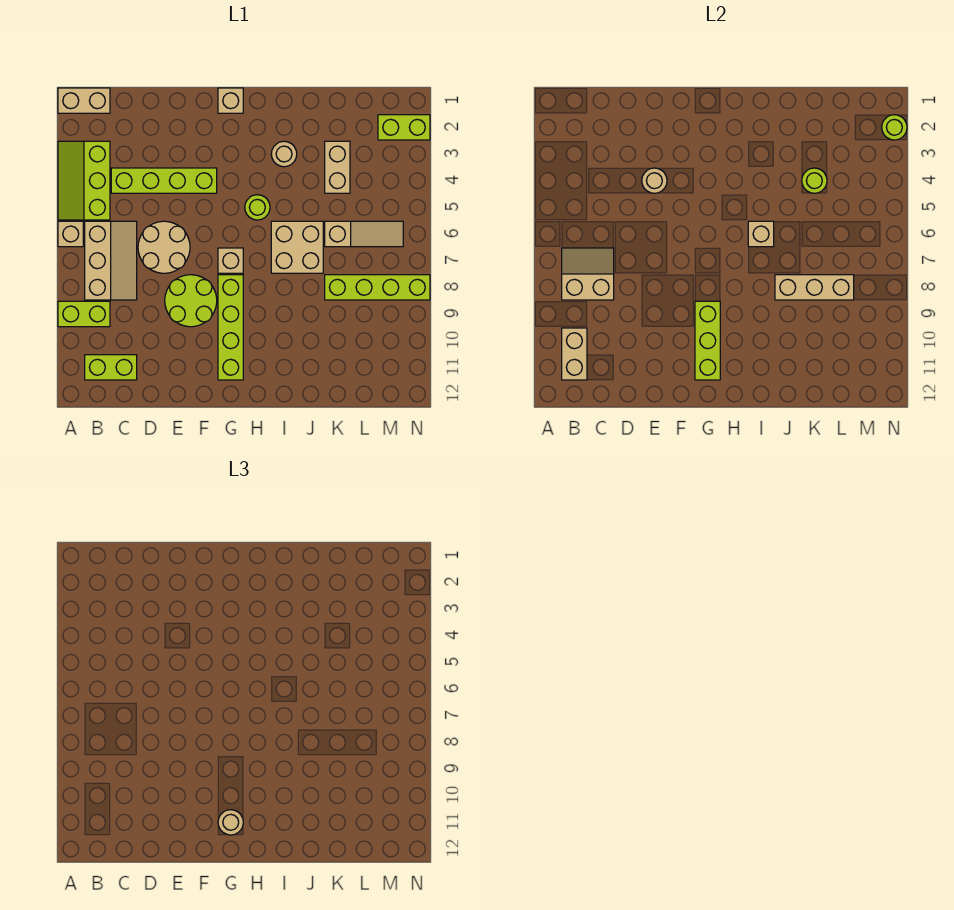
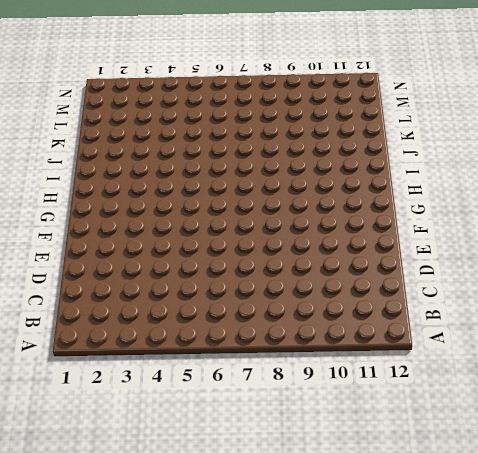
none -> tan 1x2 brick [58,88,110,113]
none -> lime 2x3 slope [58,141,110,220]
none -> tan 1x1 brick [58,221,83,247]

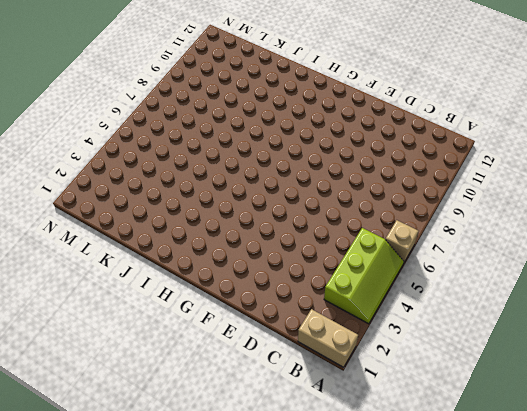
none -> lime 1x2 brick [58,301,110,327]
none -> tan 2x3 slope [85,221,137,300]
none -> lime 1x2 brick [85,355,137,380]

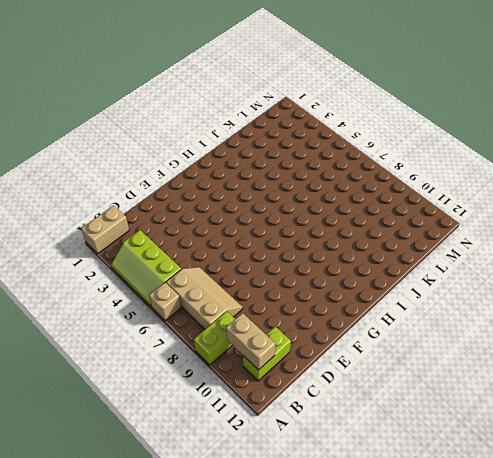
none -> lime 1x4 brick [111,168,217,193]
none -> tan 2x2 round brick [138,221,190,273]
none -> lime 2x2 round brick [165,275,217,327]

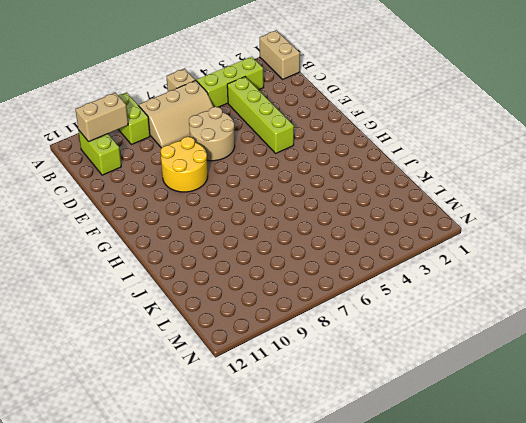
yellow 2x2 round brick [160,137,208,192] -> lime 2x2 round brick [165,275,217,327]
none -> tan 1x1 brick [218,88,243,113]
none -> tan 1x1 brick [218,248,243,273]
none -> lime 1x4 brick [218,275,243,380]

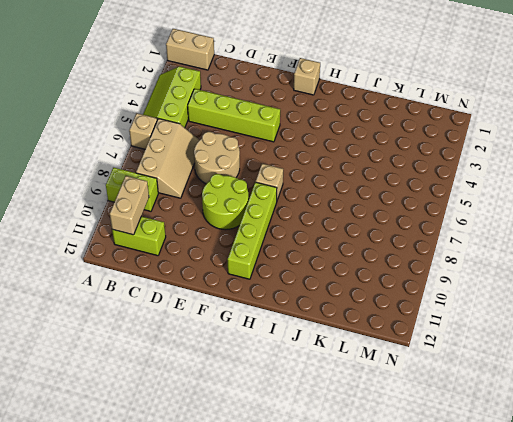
none -> lime 1x1 round brick [245,195,270,220]
none -> tan 1x1 round brick [271,141,297,167]
none -> tan 2x2 brick [271,221,323,273]

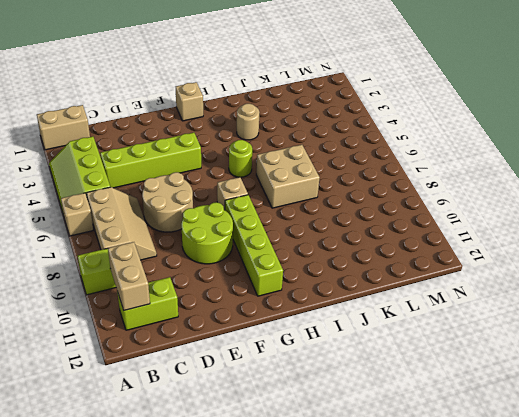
none -> tan 1x2 brick [325,141,350,193]
none -> tan 1x3 slope [325,221,403,247]
none -> lime 1x4 brick [325,275,430,300]

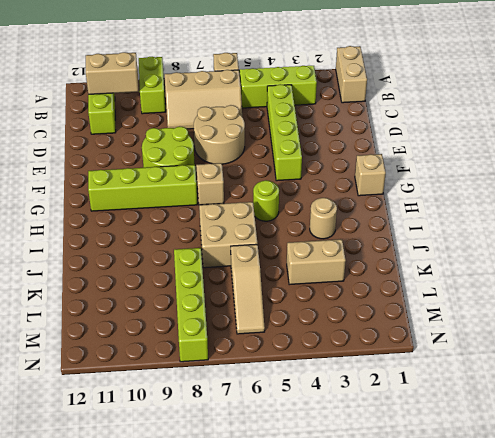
none -> lime 1x2 brick [378,115,430,140]
none -> tan 2x2 slope [562,248,614,300]
none -> tan 1x1 round brick [642,168,667,193]

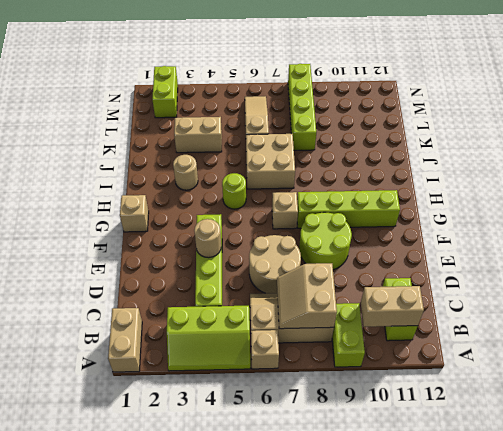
none -> lime 1x3 brick [695,301,720,380]
none -> tan 1x1 brick [748,221,774,247]
none -> tan 1x3 brick [775,275,854,300]

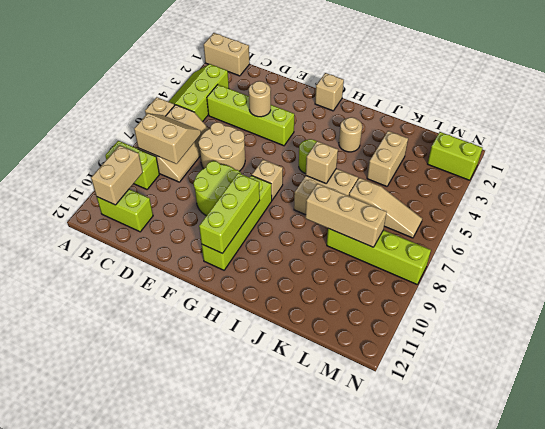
none -> lime 1x1 round brick [802,168,827,193]
none -> lime 1x1 round brick [882,115,907,140]
none -> tan 1x1 round brick [218,810,243,835]

